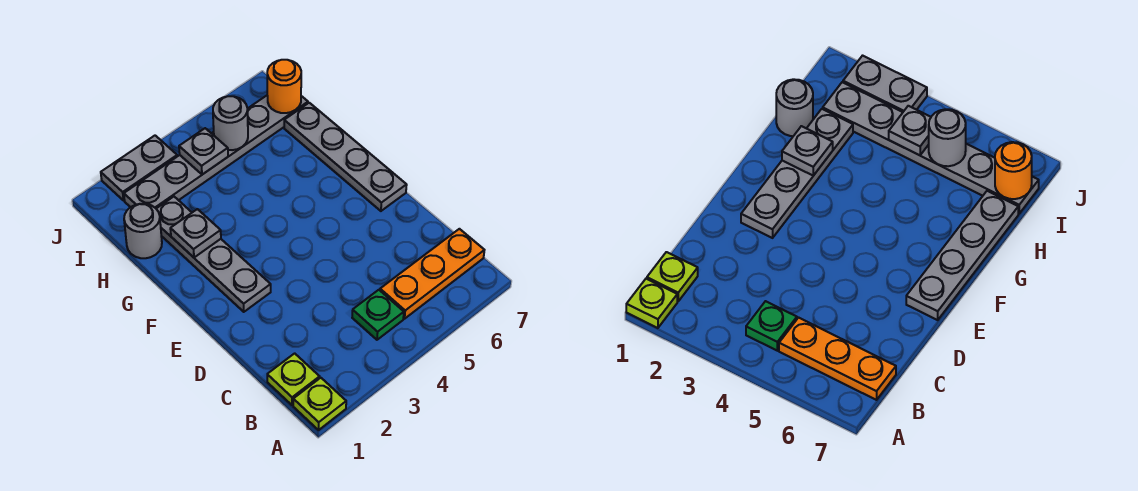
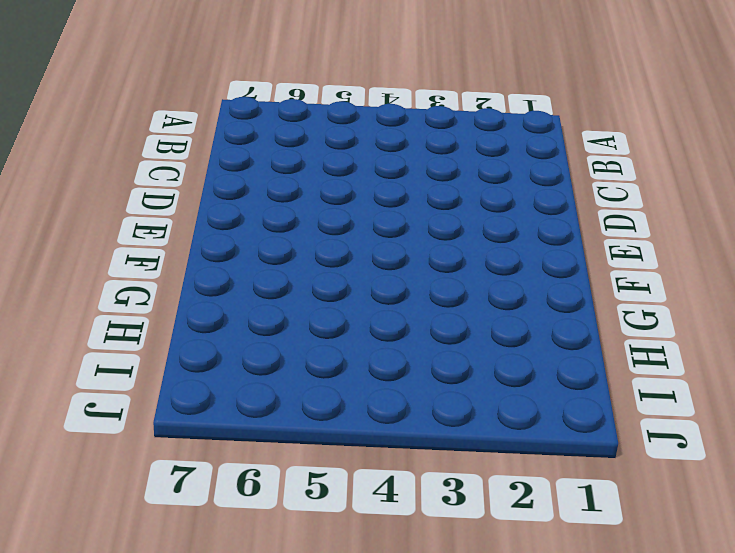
none -> lime 1x1 plate [293,378,346,430]
none -> lime 1x1 plate [267,353,320,405]
none -> green 1x1 plate [352,290,404,340]

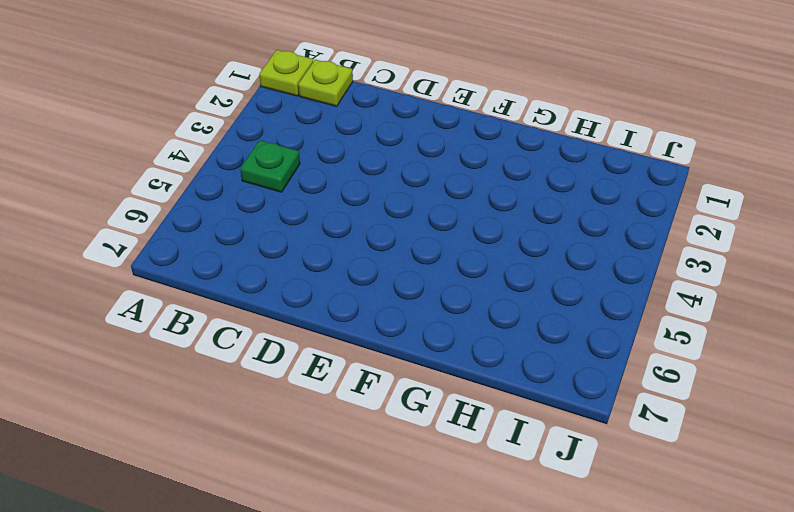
none -> orange 1x3 plate [380,229,484,319]
none -> grey 1x4 plate [156,197,271,312]
none -> grey 1x4 plate [284,103,407,211]

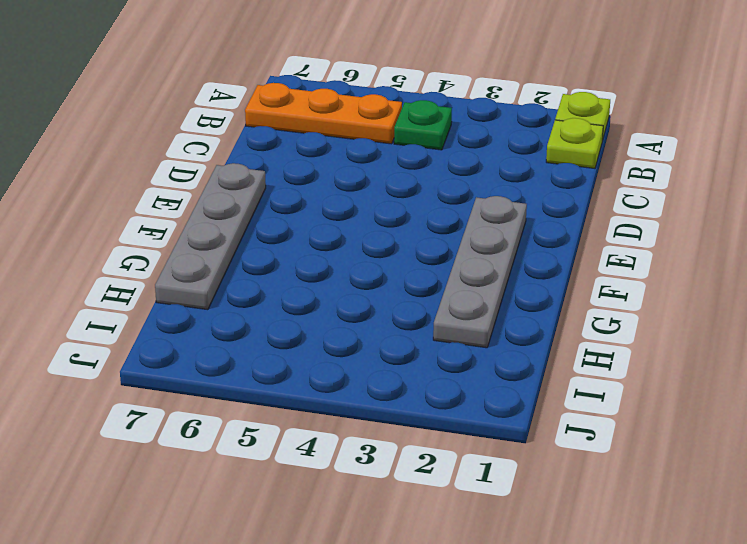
none -> grey 1x1 round brick [124,204,162,258]
none -> grey 1x6 plate [124,96,308,208]
none -> grey 1x2 plate [101,136,177,200]

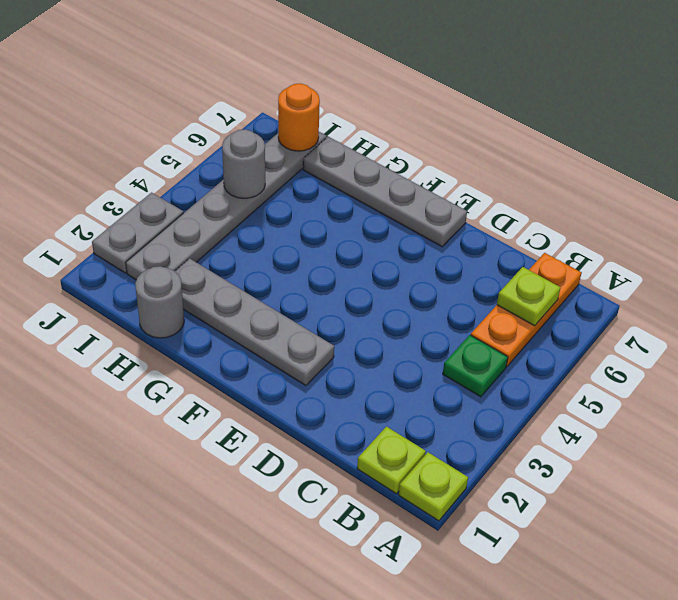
lime 1x1 plate [497,267,561,326] -> none
none -> grey 1x1 plate [170,209,221,258]
none -> grey 1x1 plate [179,128,228,175]

